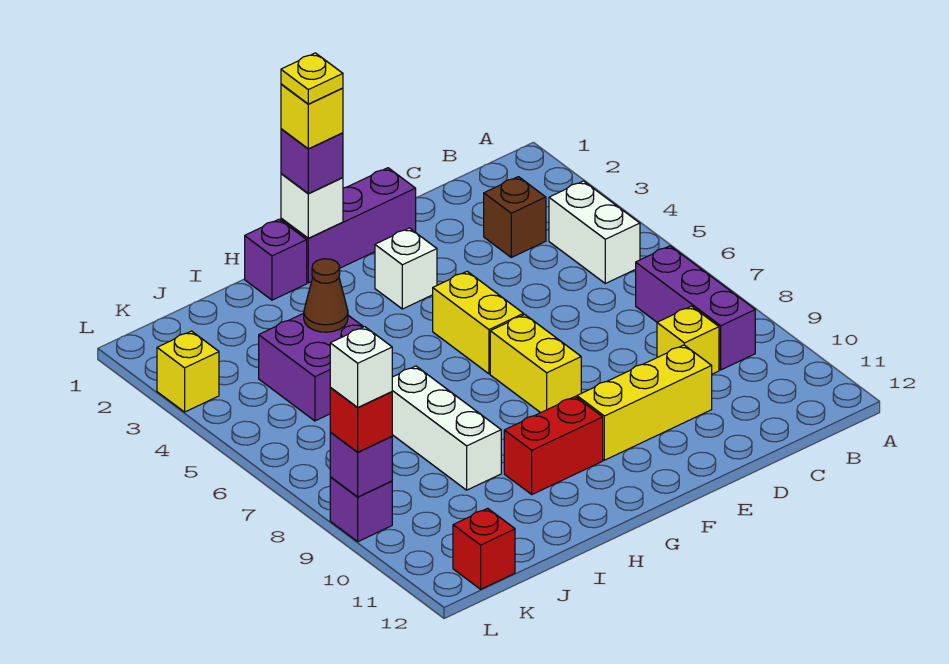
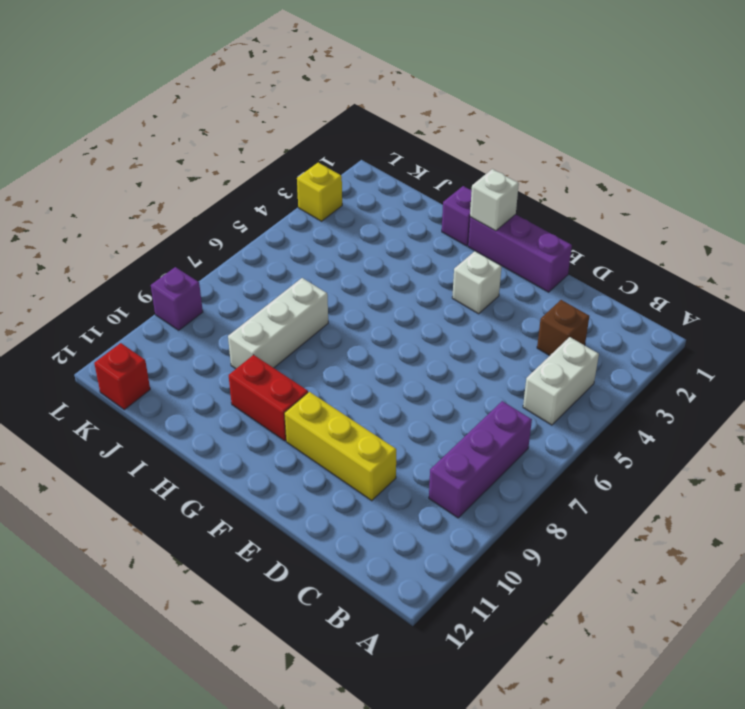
none -> yellow 1x1 brick [657,306,719,374]
none -> yellow 1x2 brick [433,271,524,374]
none -> yellow 1x2 brick [490,315,581,413]

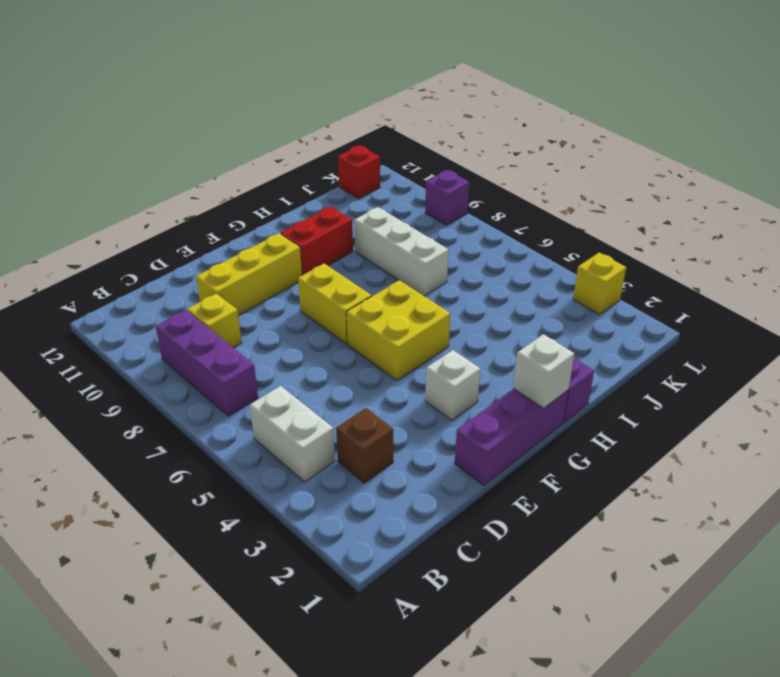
yellow 2x2 brick [346,280,450,381] -> yellow 1x2 brick [433,271,524,374]
none -> purple 2x2 brick [259,313,363,421]
none -> brown 1x1 cone [304,259,348,332]
none -> purple 1x1 brick [330,433,392,497]

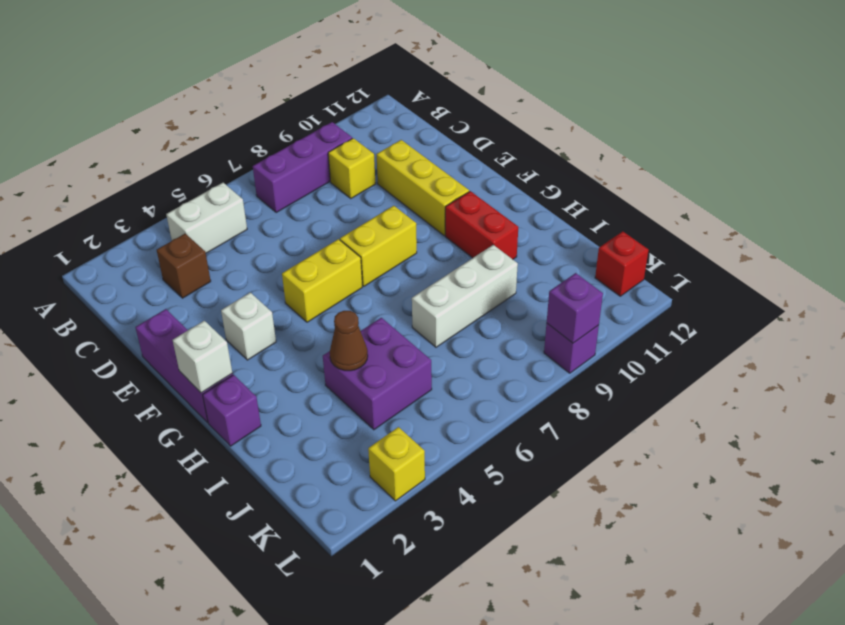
none -> purple 1x1 brick [281,129,343,193]
none -> red 1x1 brick [330,388,392,452]
none -> yellow 1x1 brick [281,84,343,149]

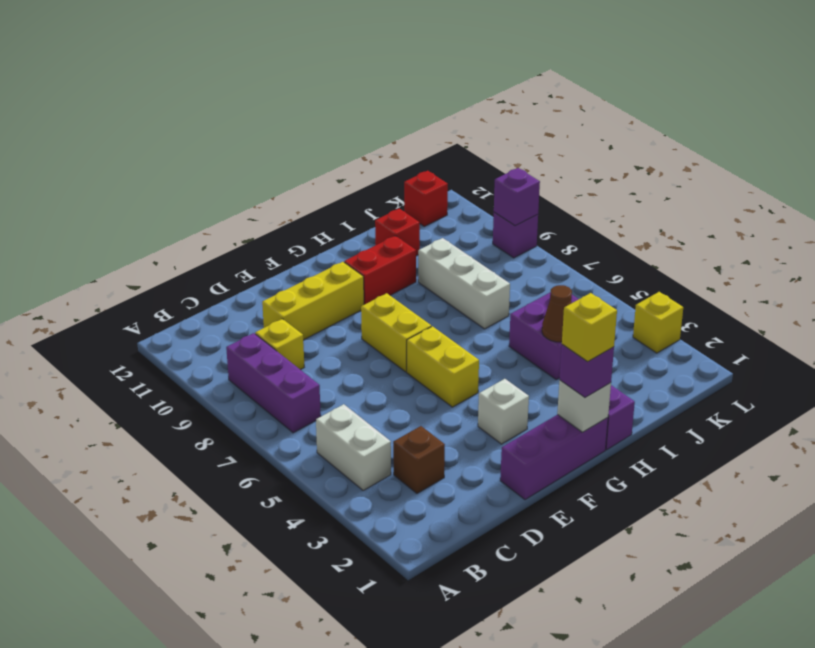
red 1x1 brick [375,209,420,256] -> red 1x1 brick moved to [330,388,392,452]
none -> white 1x1 brick [330,327,392,408]
none -> yellow 1x1 plate [281,53,343,104]

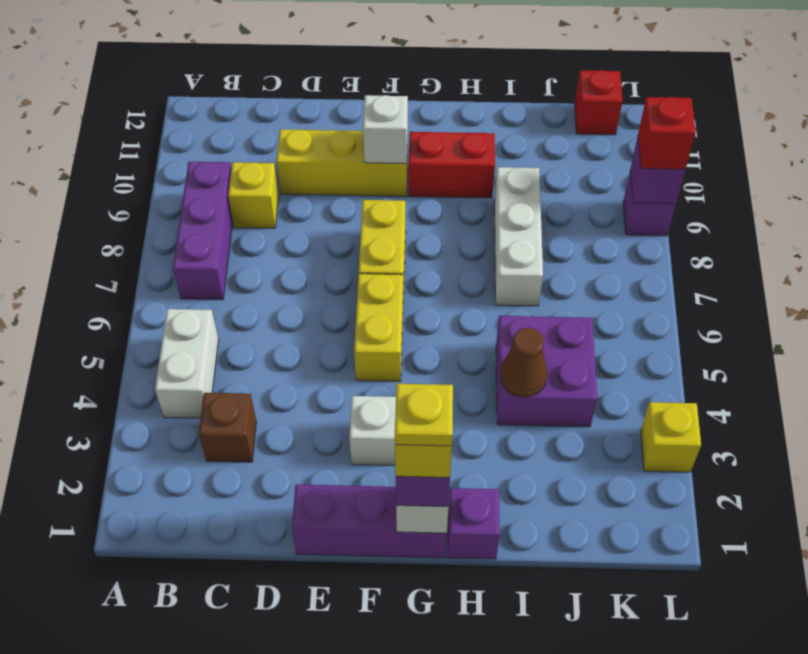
white 1x1 brick [363,95,408,164] -> white 1x1 brick moved to [330,327,392,408]

